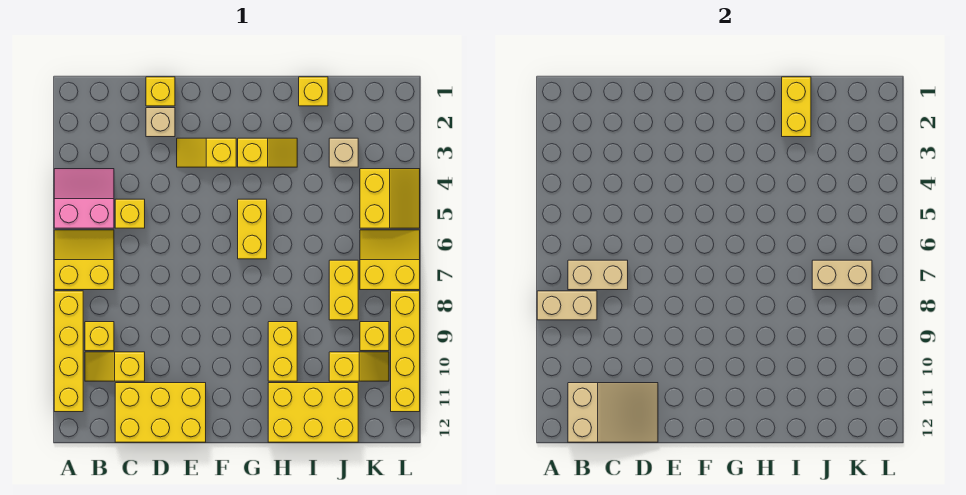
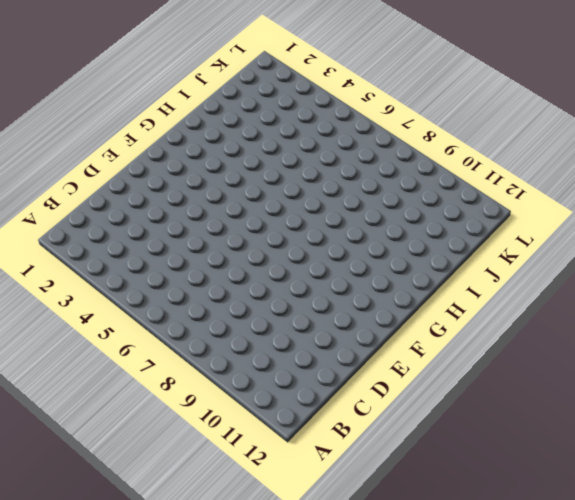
none -> pink 2x2 slope [54,169,114,228]
none -> yellow 2x2 slope [54,230,114,290]
none -> yellow 1x4 brick [54,291,83,412]

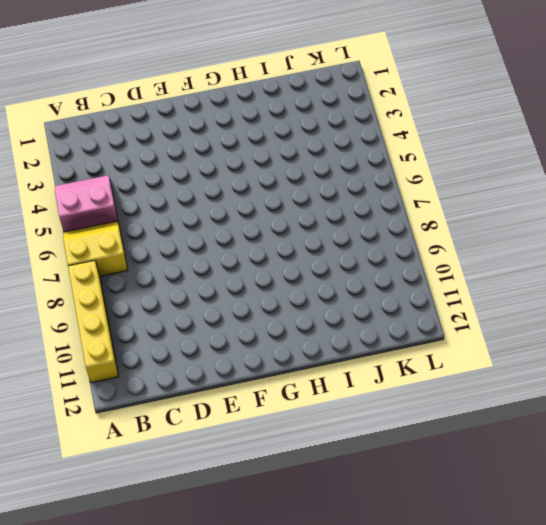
none -> yellow 1x1 brick [85,322,114,351]
none -> yellow 1x2 slope [85,352,145,381]
none -> yellow 1x1 brick [115,199,145,228]

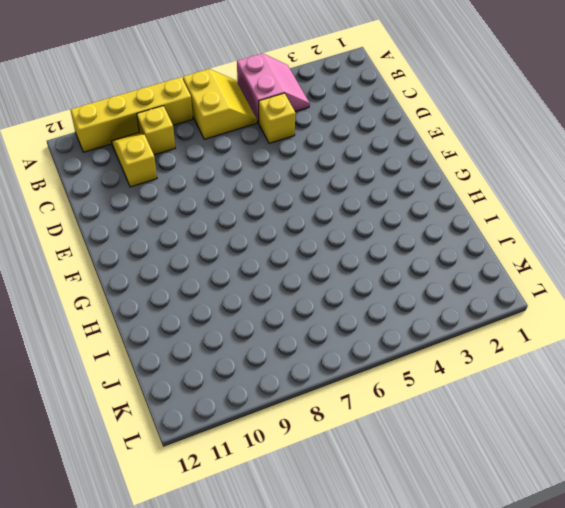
none -> yellow 2x3 brick [115,383,206,442]
none -> yellow 1x1 brick [146,77,175,106]
none -> tan 1x1 brick [146,108,175,137]

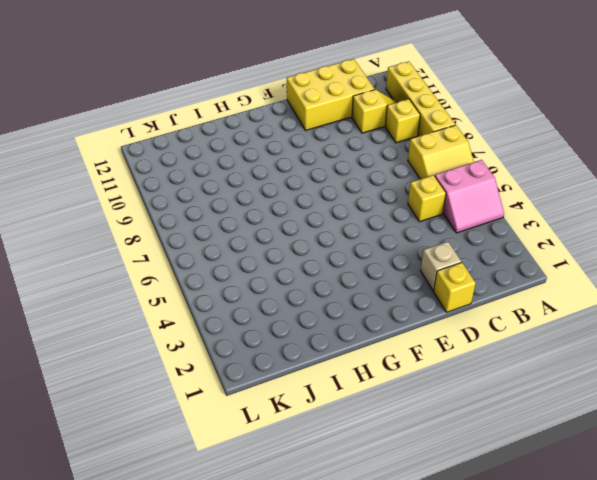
none -> yellow 1x2 slope [177,138,236,167]
none -> yellow 1x2 slope [238,138,297,167]
none -> yellow 1x2 brick [238,199,267,259]

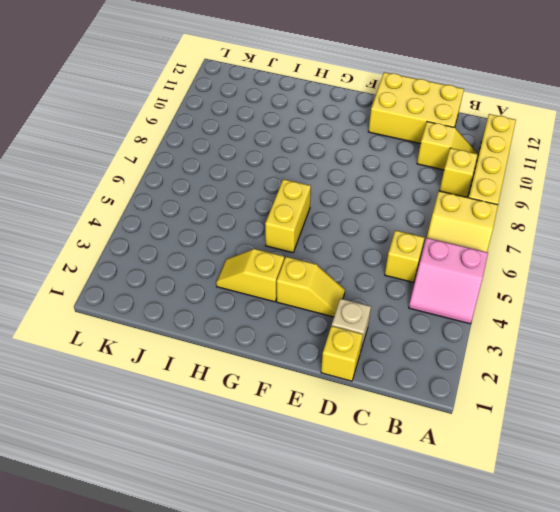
none -> yellow 1x2 brick [268,322,297,381]
none -> yellow 2x3 brick [268,383,358,442]
none -> yellow 1x1 brick [299,77,328,106]

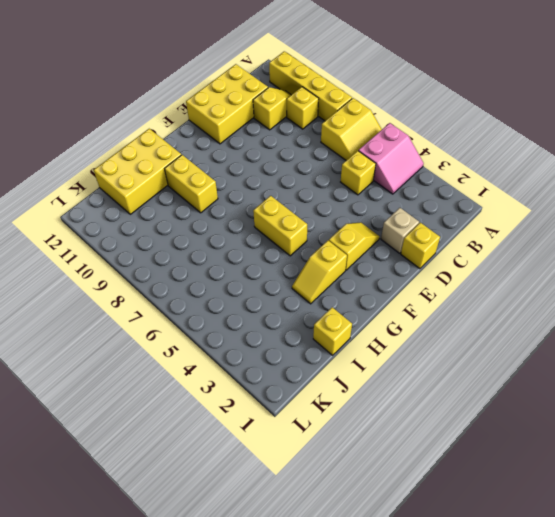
none -> tan 1x1 brick [329,138,358,167]
none -> yellow 1x2 brick [329,260,358,320]
none -> yellow 1x2 slope [329,352,389,381]

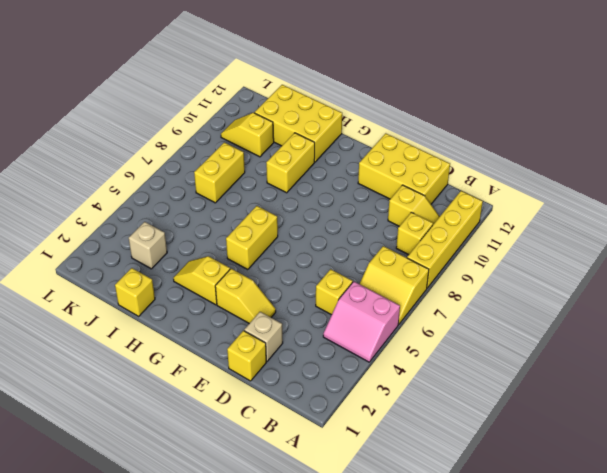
none -> yellow 2x2 slope [360,169,420,228]
none -> yellow 2x2 slope [360,230,420,290]
none -> yellow 1x1 brick [360,322,389,351]

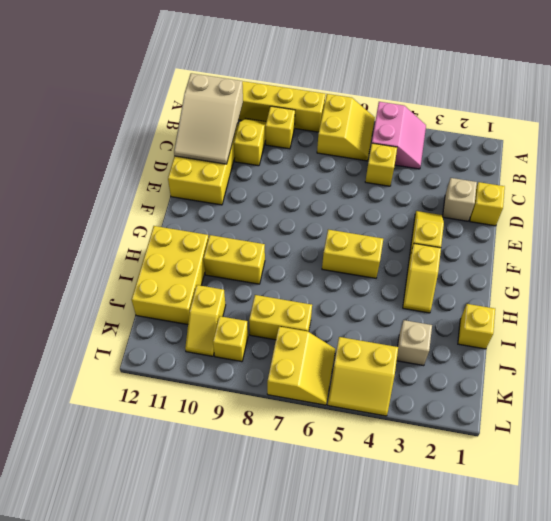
none -> yellow 1x4 brick [391,291,420,412]
none -> tan 1x2 brick [537,291,597,320]
none -> tan 1x2 brick [568,260,628,290]

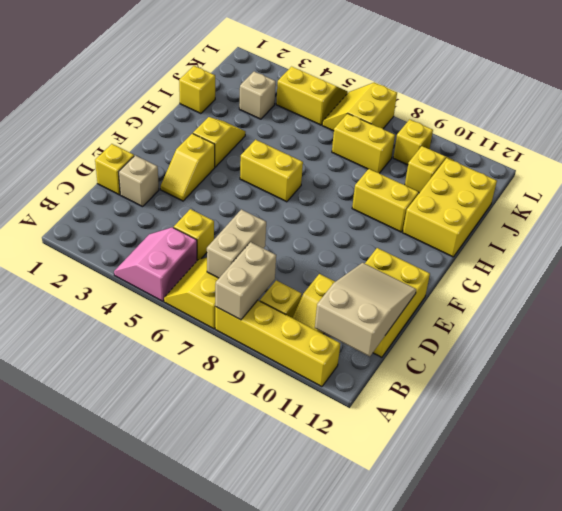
none -> yellow 1x4 brick [391,291,420,412]
none -> yellow 1x2 brick [782,77,811,137]
none -> tan 1x2 brick [812,260,872,290]

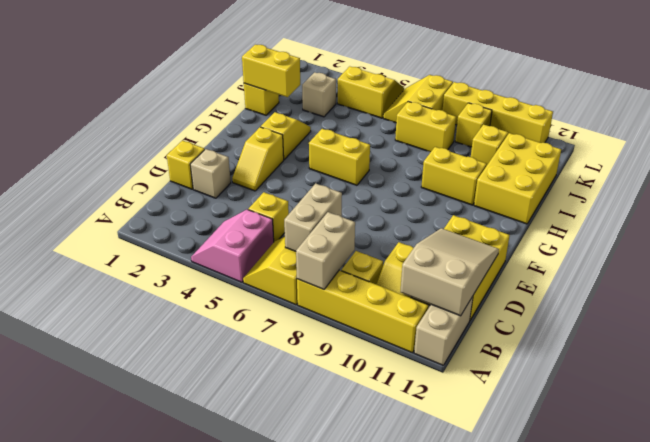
tan 1x2 brick [414,296,473,365] -> tan 1x2 brick moved to [812,260,872,290]

